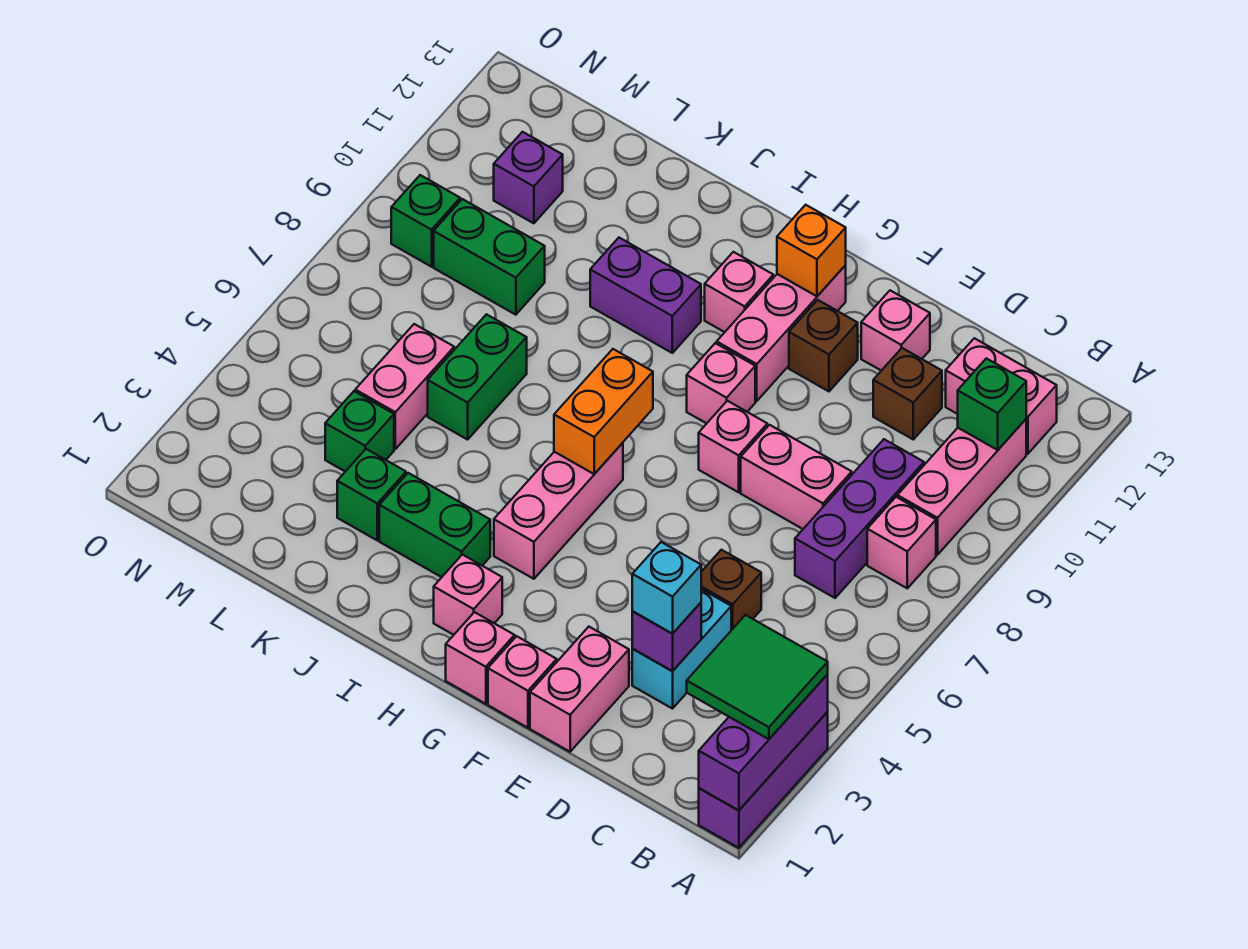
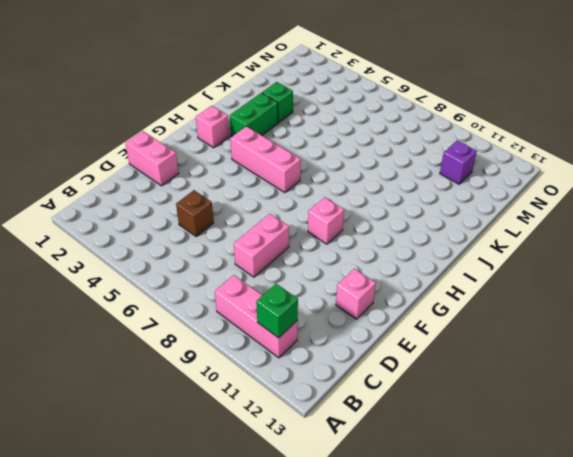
none -> purple 1x3 brick [699,712,828,848]
none -> pink 1x1 brick [867,497,936,588]
none -> pink 1x2 brick [946,338,1057,454]
none -> purple 1x3 brick [795,439,924,598]

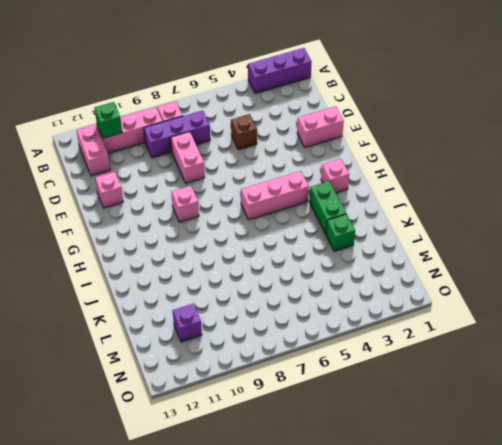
none -> cyan 1x2 brick [632,589,731,709]
none -> brown 1x1 brick [873,348,942,439]
none -> pink 1x1 brick [488,636,557,728]
none -> pink 1x1 brick [699,401,767,492]

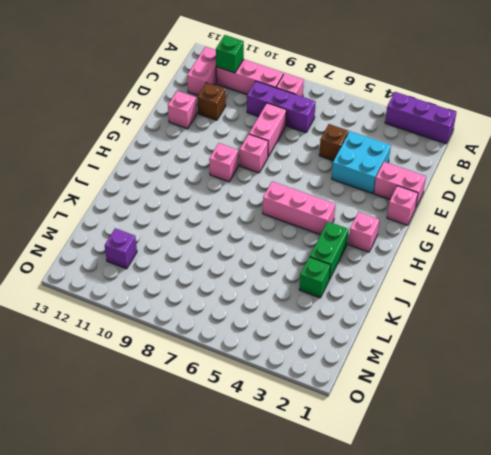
cyan 2x2 brick [332,131,391,194] -> cyan 1x2 brick [632,589,731,709]
none -> brown 1x1 brick [789,300,858,391]
none -> pink 1x1 brick [446,612,515,704]
none -> pink 1x3 brick [717,265,846,401]
none -> pink 1x1 brick [705,252,773,332]

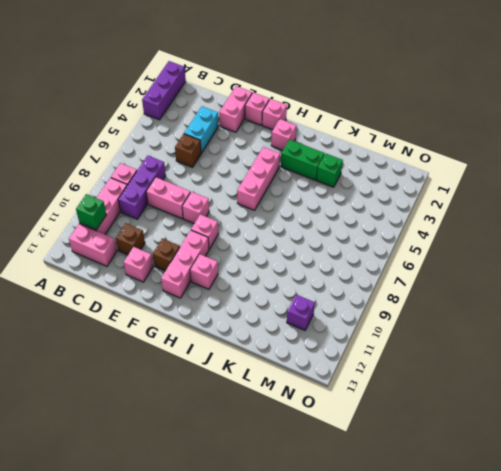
none -> purple 1x2 brick [590,238,701,353]
none -> green 1x2 brick [428,314,527,440]
none -> green 1x1 brick [325,391,394,472]
none -> pink 1x2 brick [355,324,454,449]

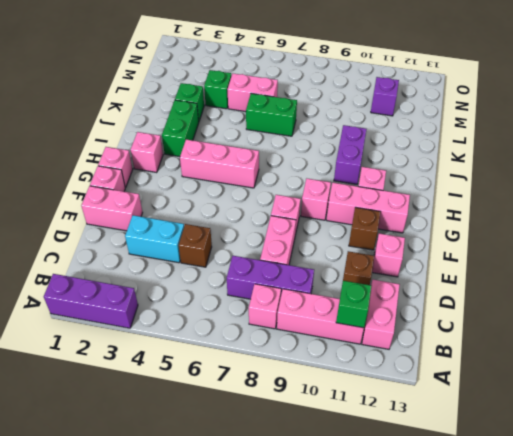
none -> green 1x2 brick [434,199,545,315]
none -> green 1x1 brick [391,175,460,267]
none -> purple 1x3 brick [699,674,828,811]
none -> purple 1x1 brick [632,603,701,671]

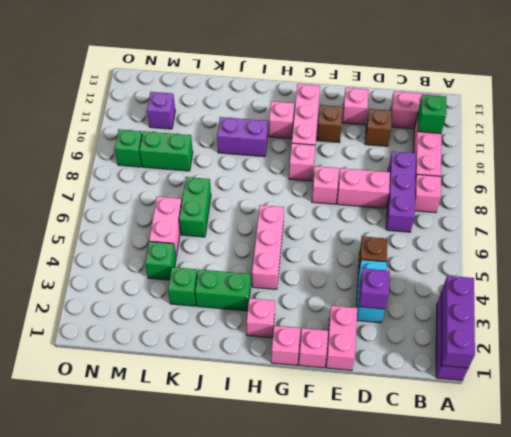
none -> orange 1x1 brick [777,205,846,296]
none -> orange 1x2 brick [554,349,653,474]
none -> green 2x2 tile [687,615,828,739]
none -> cyan 1x1 brick [632,542,701,634]

